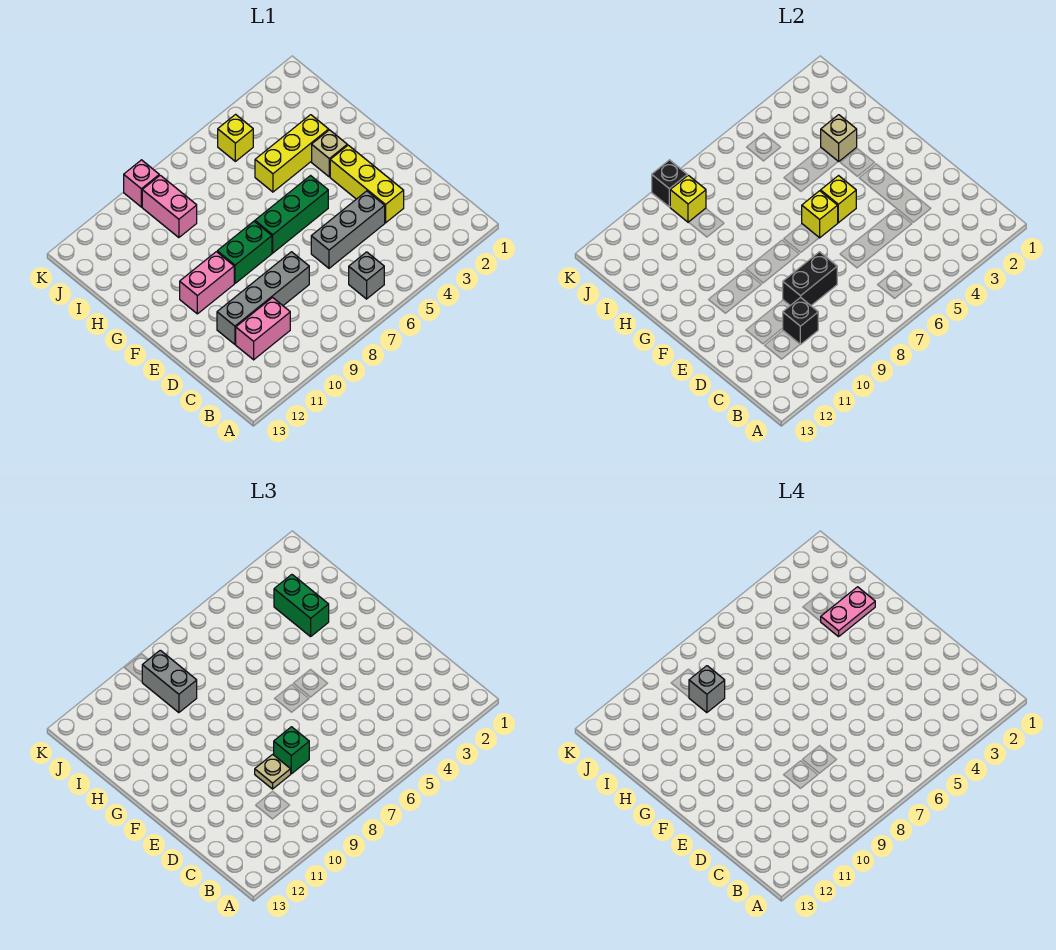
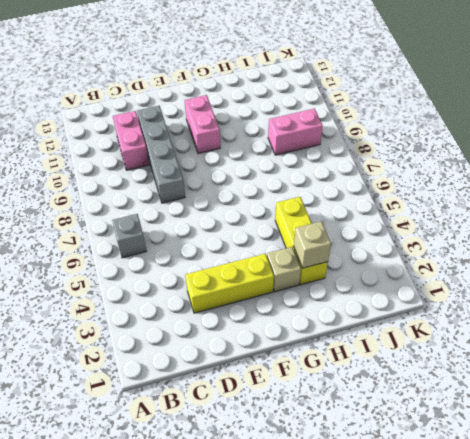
none -> grey 1x3 brick [311,191,385,268]
none -> green 1x3 brick [255,176,328,253]
none -> green 1x2 brick [217,221,272,283]

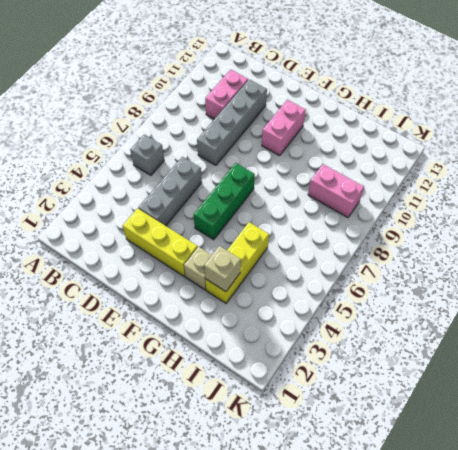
none -> green 1x2 brick [217,221,272,283]
none -> yellow 1x1 brick [218,114,253,161]
none -> pink 1x1 brick [124,160,159,207]

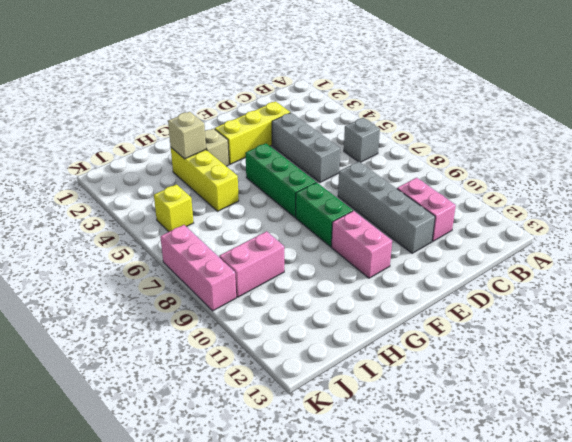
pink 1x3 brick [160,225,236,311] -> pink 1x1 brick [124,160,159,207]
none -> black 1x1 brick [783,297,818,344]
none -> black 1x2 brick [783,252,837,305]
none -> yellow 1x1 brick [821,176,856,223]

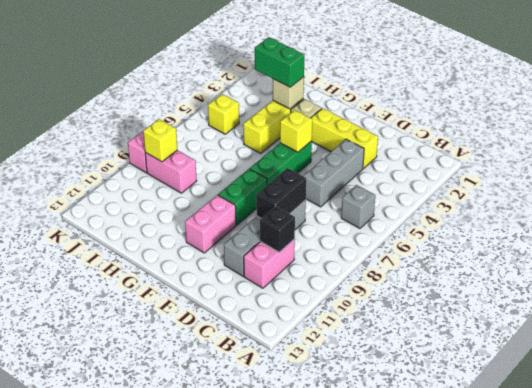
none -> yellow 1x1 brick [802,191,838,238]
none -> black 1x1 brick [652,160,687,207]
none -> green 1x1 brick [274,727,309,774]

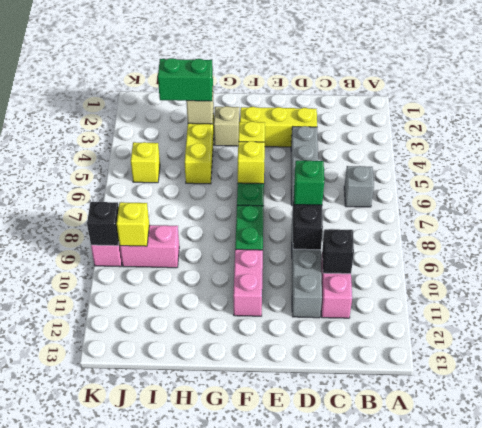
none -> tan 1x1 plate [255,754,291,789]
none -> grey 1x2 brick [142,650,197,713]
none -> pink 1x2 plate [820,587,875,637]

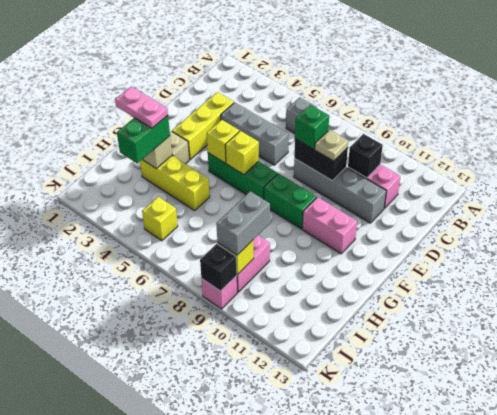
none -> grey 1x1 brick [689,666,725,713]

